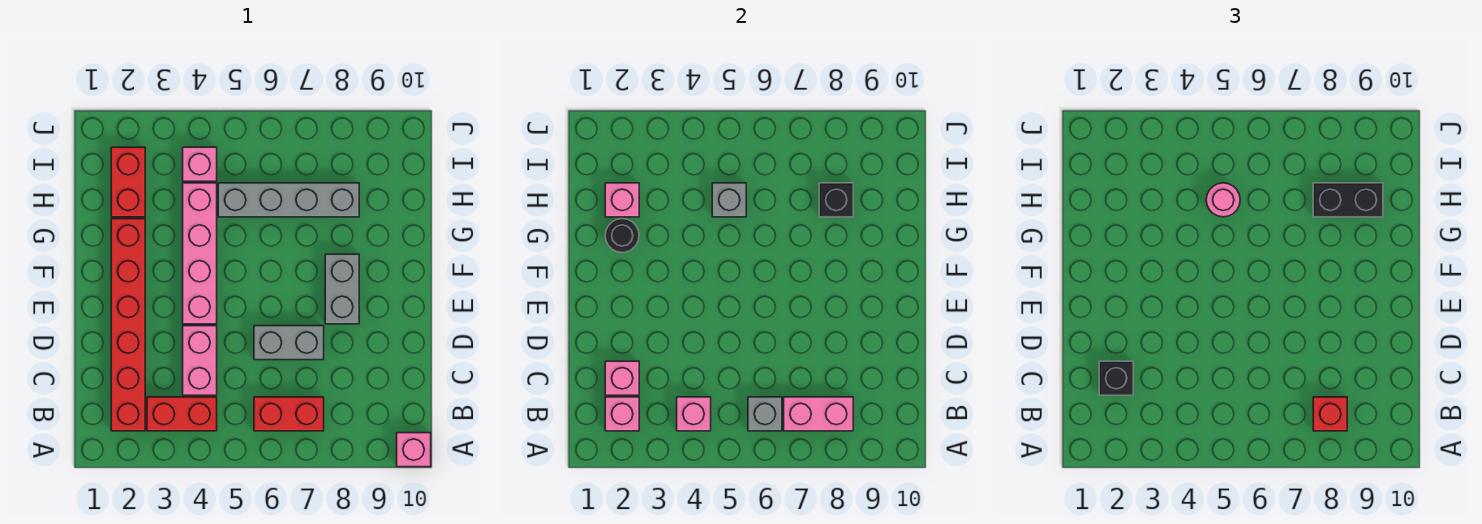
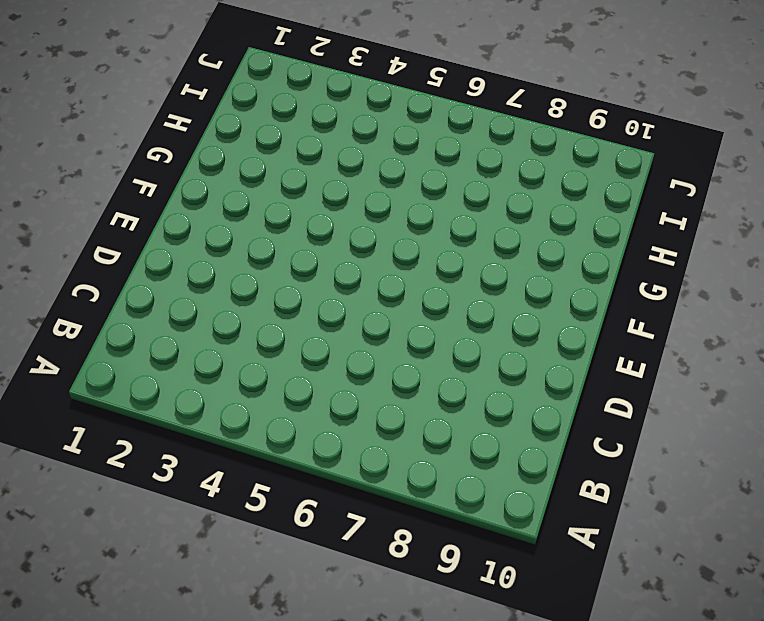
none -> pink 1x1 brick [397,433,431,467]
none -> red 1x6 brick [111,219,145,431]
none -> red 1x2 brick [147,397,217,431]

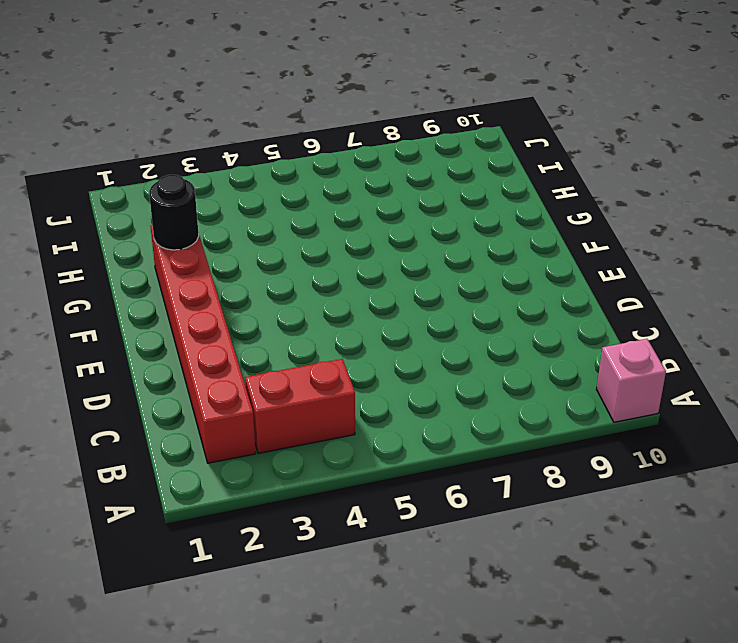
none -> red 1x2 brick [254,397,324,431]
none -> pink 1x2 brick [183,326,217,395]
none -> grey 1x2 brick [254,326,324,360]

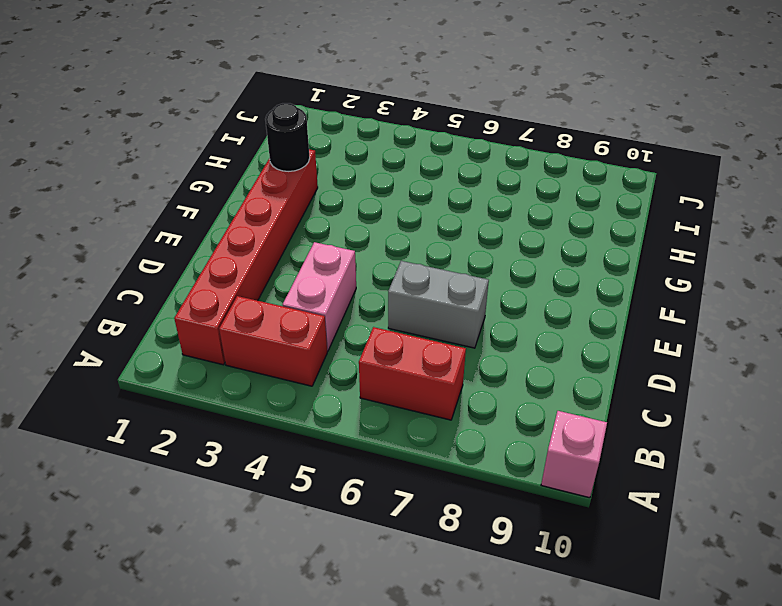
none -> pink 1x4 brick [183,183,217,324]
none -> grey 1x2 brick [325,254,359,324]
none -> red 1x2 brick [111,147,145,217]

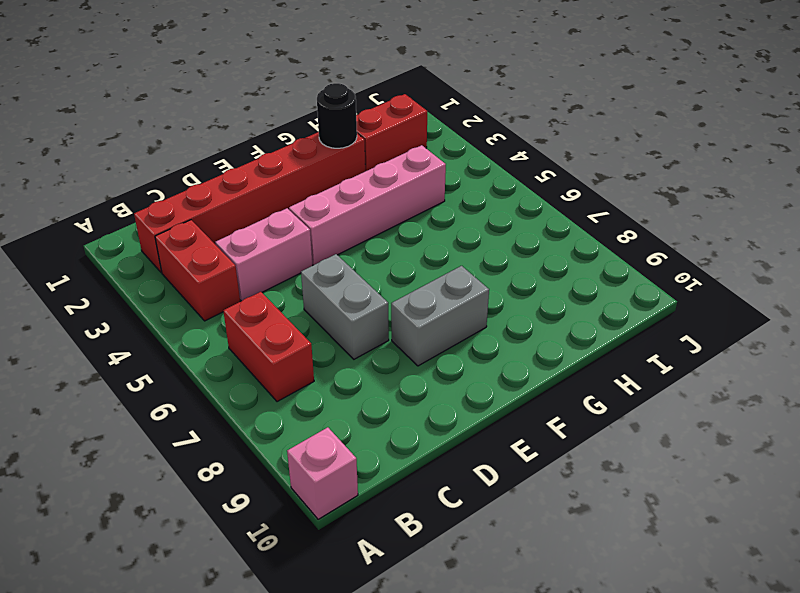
none -> grey 1x4 brick [218,183,359,217]
none -> pink 1x1 brick [183,147,217,181]
none -> pink 1x1 brick [605,397,639,431]

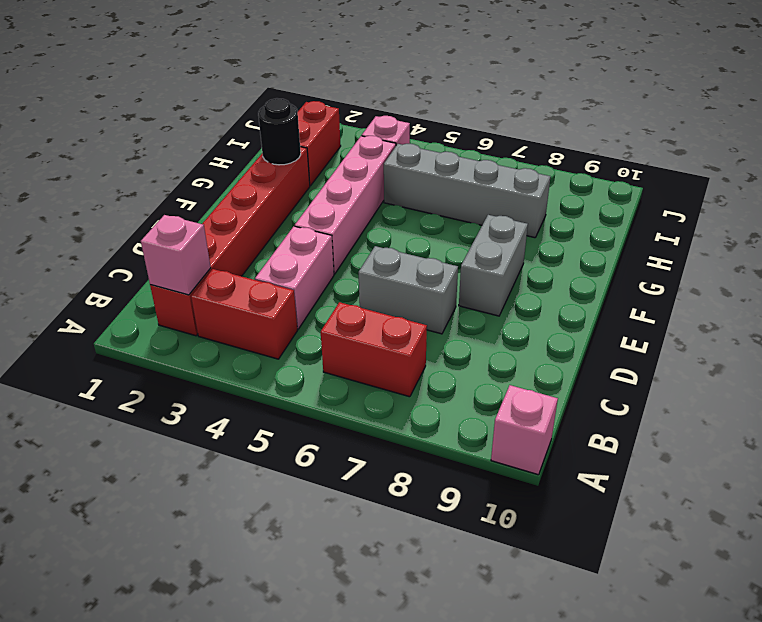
none -> pink 1x1 brick [677,397,711,431]
none -> grey 1x1 brick [748,397,782,431]
none -> pink 1x2 brick [784,397,853,431]

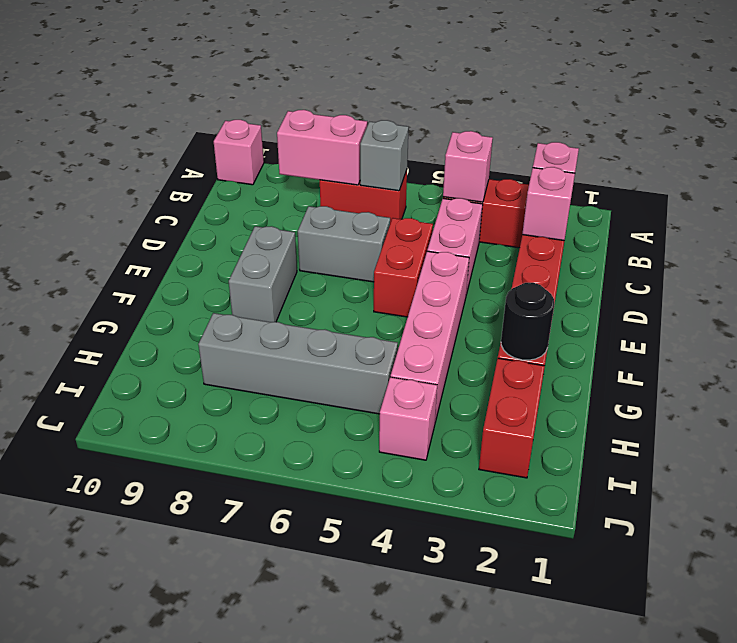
red 1x2 brick [374,218,433,317] -> none
none -> pink 1x1 brick [605,183,639,217]
none -> grey 1x1 brick [712,183,746,217]
none -> black 1x1 brick [819,183,853,217]

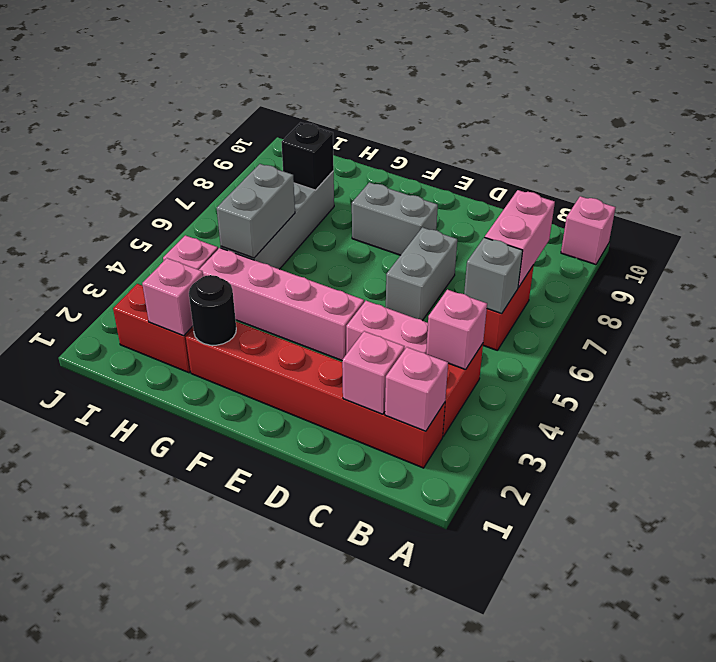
grey 1x2 brick [217,164,295,258] -> grey 1x1 brick [712,183,746,217]
none -> red 1x1 brick [1313,397,1347,431]
none -> black 1x1 brick [1099,361,1133,395]
none -> pink 1x1 round brick [1206,183,1240,217]

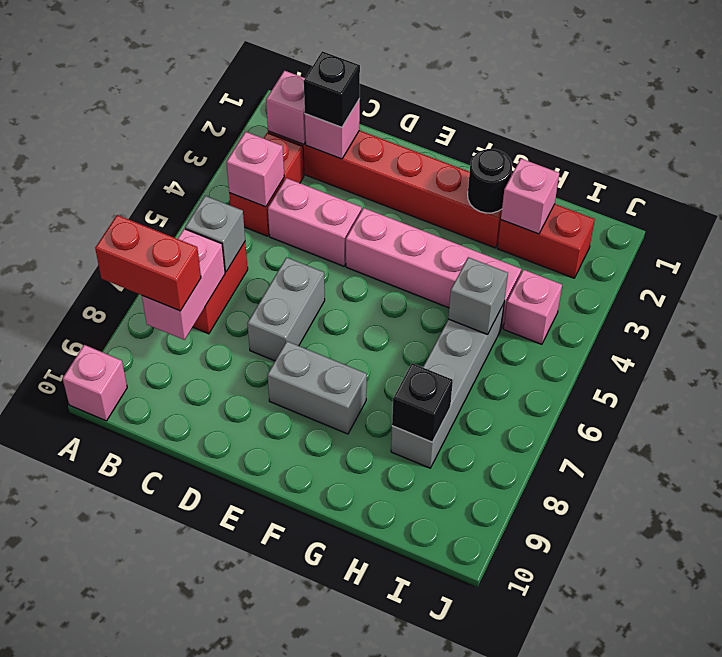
red 1x2 brick [95,215,201,311] -> red 1x1 brick [1313,397,1347,431]
none -> pink 1x1 round brick [1206,183,1240,217]
none -> black 1x2 brick [1313,183,1383,217]

